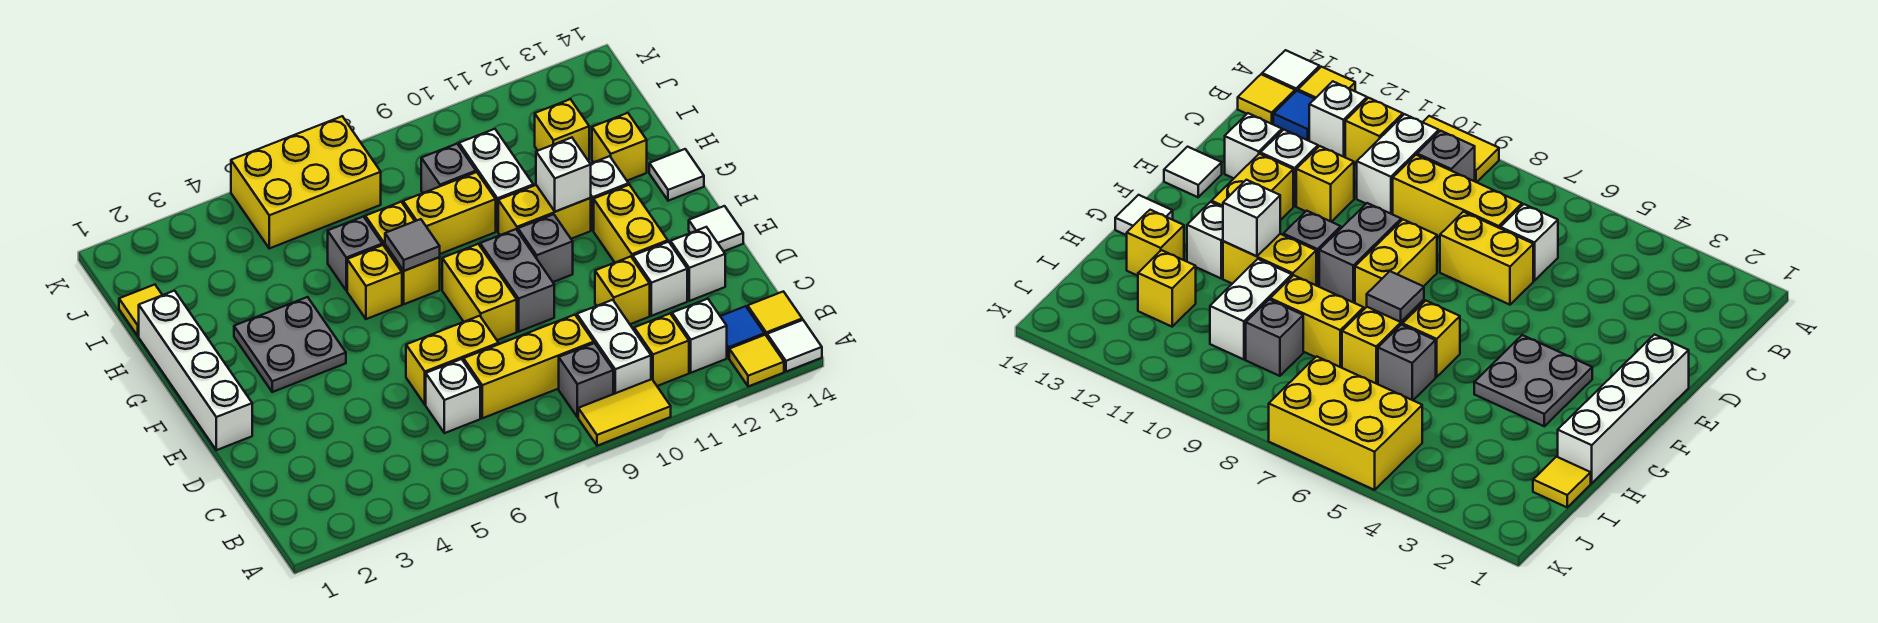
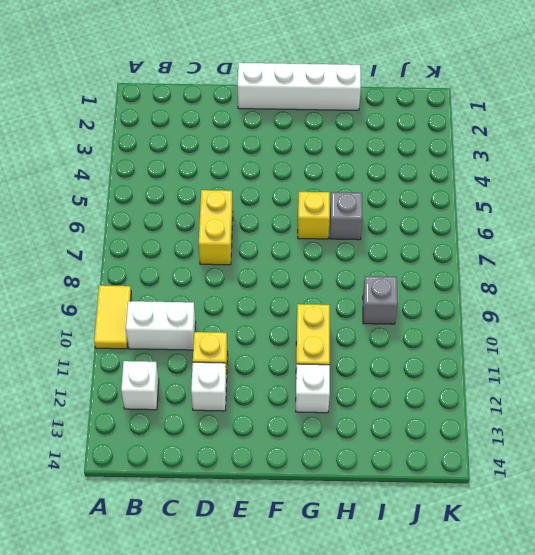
none -> yellow 1x1 tile [729,335,784,387]
none -> white 1x1 tile [767,320,822,372]
none -> grey 1x1 brick [559,343,613,417]
none -> yellow 1x1 brick [634,314,689,386]

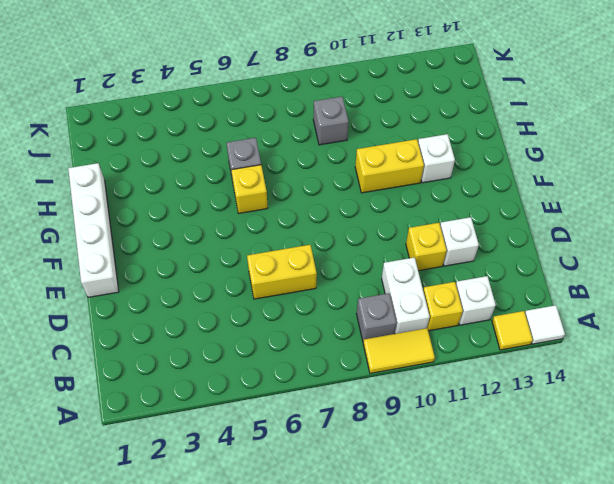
none -> blue 1x1 tile [720,306,764,358]
none -> yellow 1x1 tile [748,291,802,336]
none -> white 1x1 brick [426,359,480,433]
none -> yellow 1x3 brick [464,315,594,418]

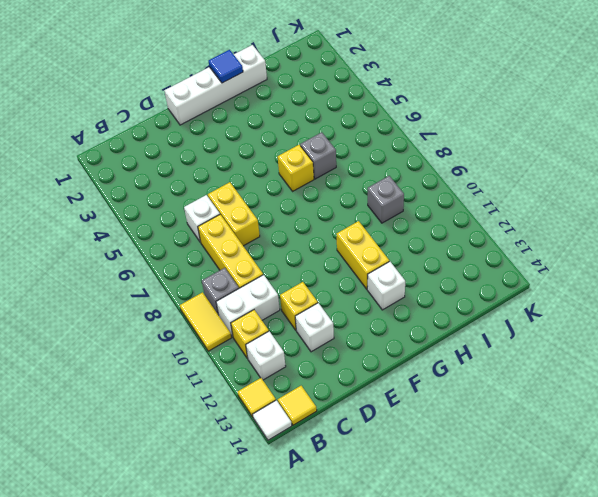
blue 1x1 tile [209,50,243,83] -> blue 1x1 tile moved to [720,306,764,358]
none -> white 1x1 brick [671,227,725,301]
none -> yellow 1x2 brick [442,244,517,340]
none -> grey 1x2 brick [480,229,554,332]
none -> yellow 1x2 brick [594,185,668,262]

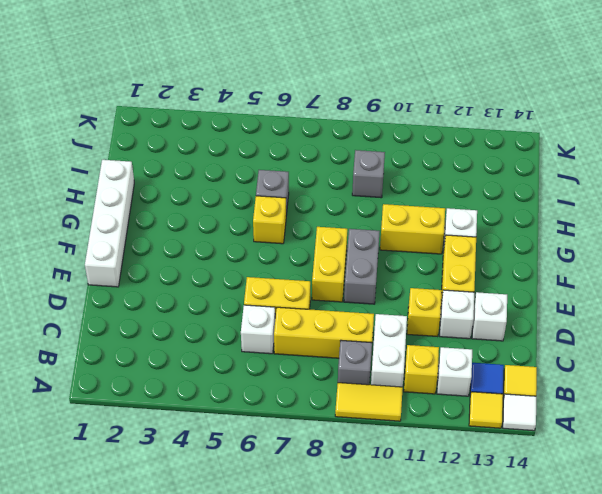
none -> white 1x1 tile [689,206,743,251]
none -> grey 2x2 plate [234,297,346,392]
none -> grey 1x1 brick [518,214,573,282]
none -> yellow 1x2 brick [365,202,440,304]

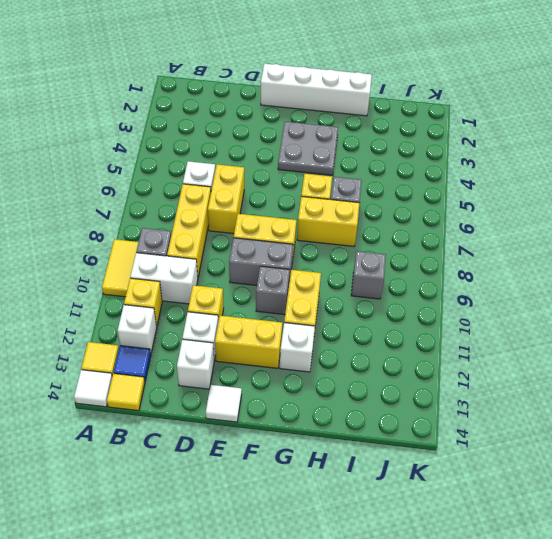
none -> white 1x1 tile [649,149,704,201]
none -> yellow 1x2 brick [403,172,496,254]
none -> white 1x2 brick [459,129,533,231]
none -> yellow 1x1 brick [592,113,647,181]

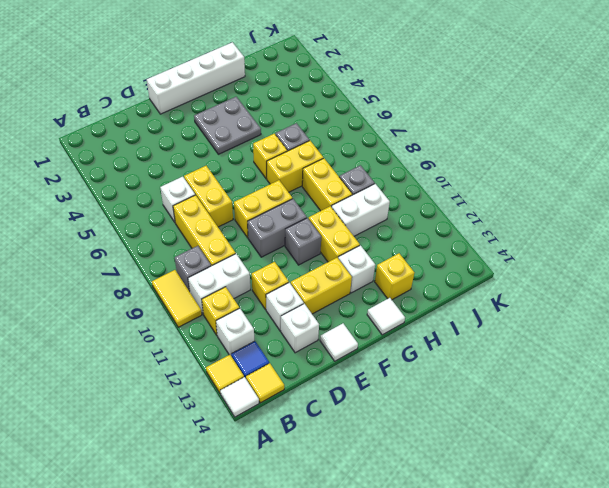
none -> yellow 1x1 tile [119,285,162,336]
none -> yellow 1x1 brick [535,99,589,160]
none -> yellow 2x3 brick [231,116,381,248]
none -> grey 1x1 tile [385,219,440,271]

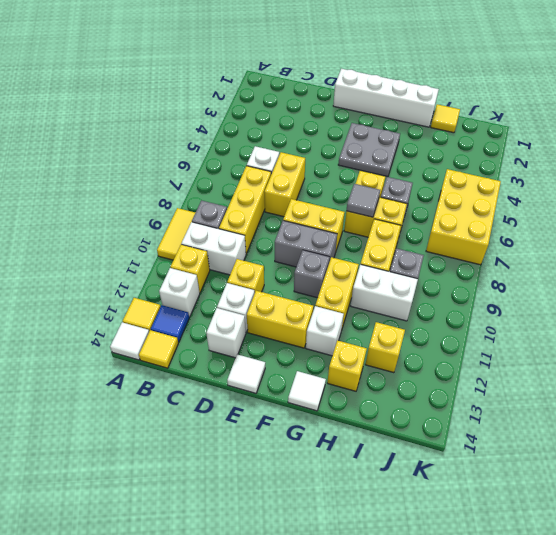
none -> white 1x1 brick [536,138,591,212]

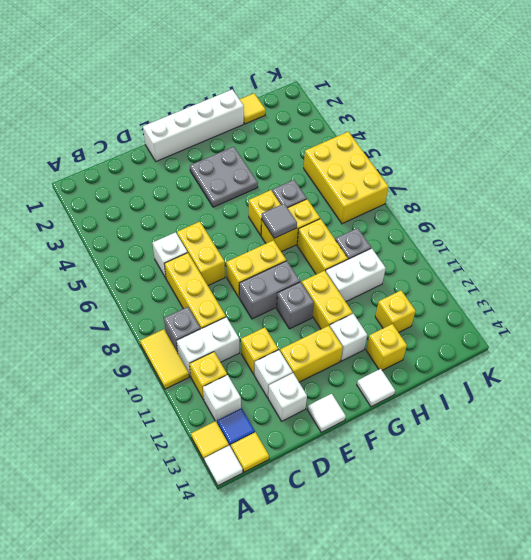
none -> white 1x1 brick [536,138,591,212]

